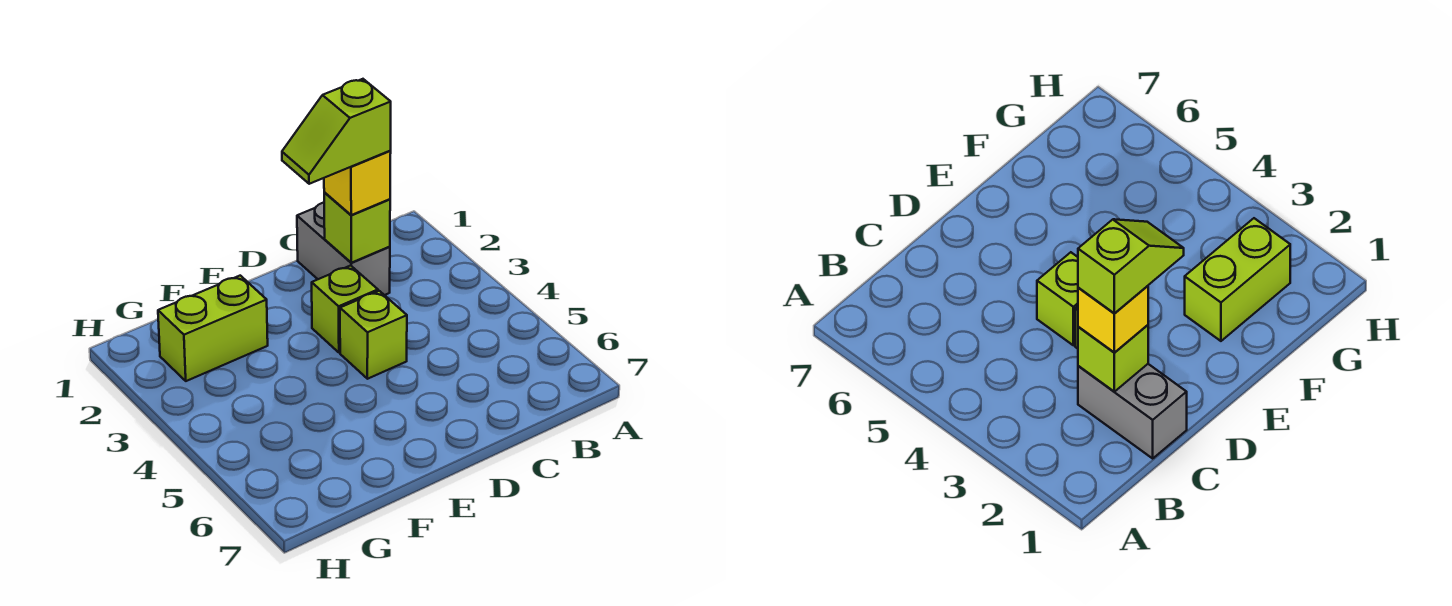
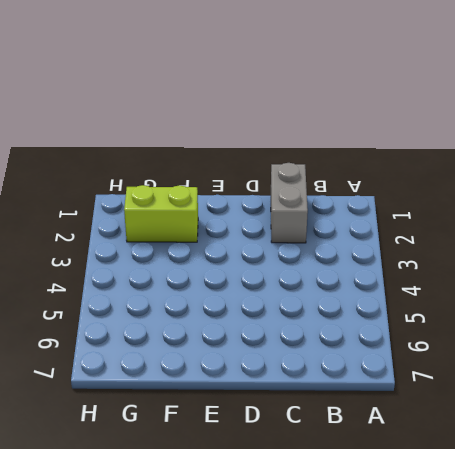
none -> lime 1x1 brick [312,266,378,353]
none -> lime 1x1 brick [340,291,407,379]

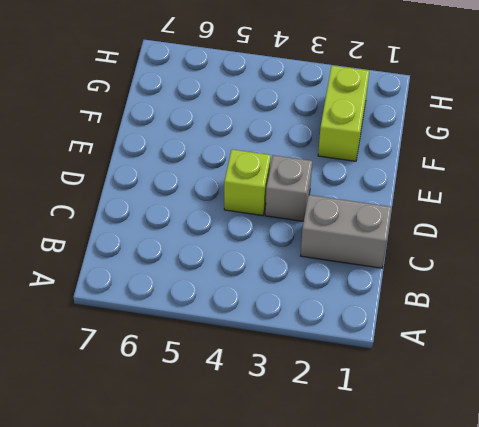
grey 1x1 brick [265,155,312,221] -> lime 1x1 brick [312,266,378,353]
none -> lime 1x1 brick [324,193,390,263]
none -> yellow 1x1 brick [324,151,391,215]

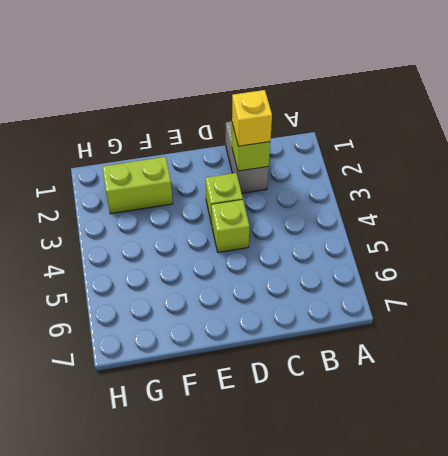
none -> lime 1x2 slope [282,79,391,184]

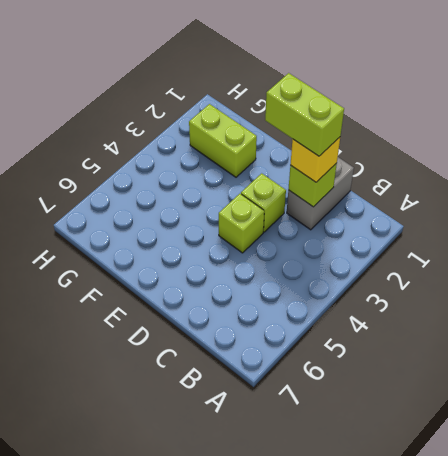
lime 1x2 brick [265,73,344,156] -> lime 1x2 slope [282,79,391,184]

